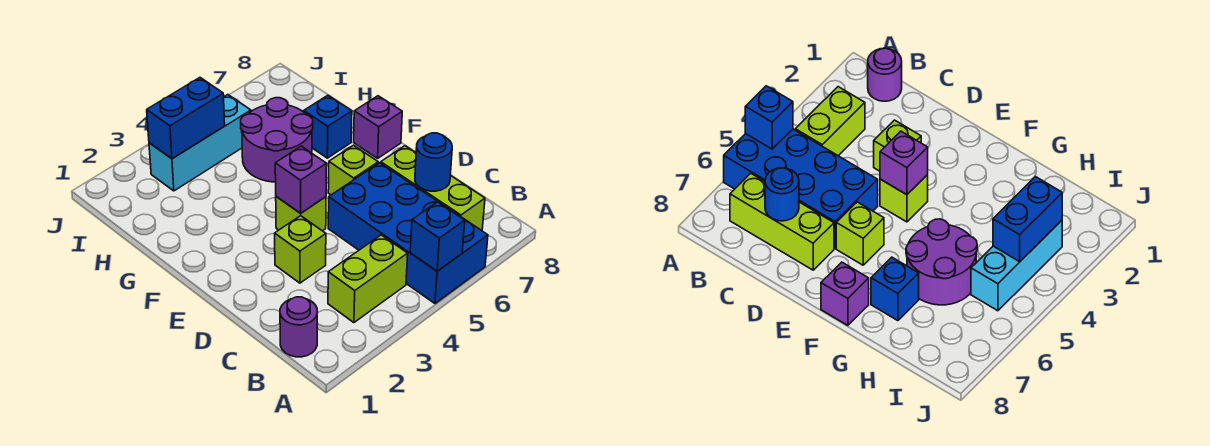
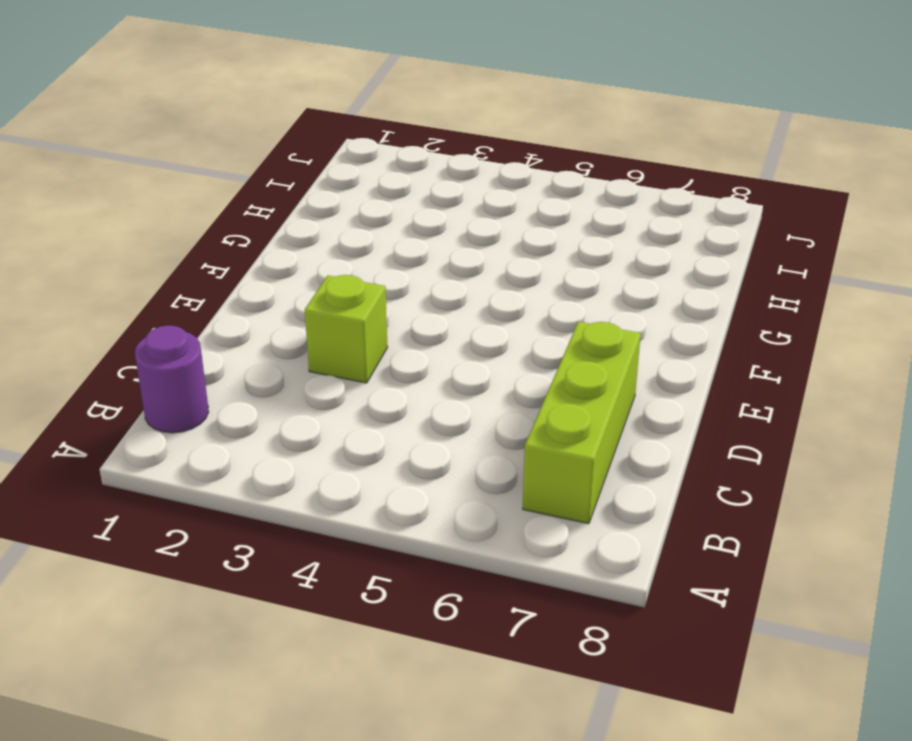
none -> blue 2x4 brick [328,163,488,304]
none -> lime 1x2 brick [328,235,408,323]
none -> lime 1x1 brick [276,197,326,231]

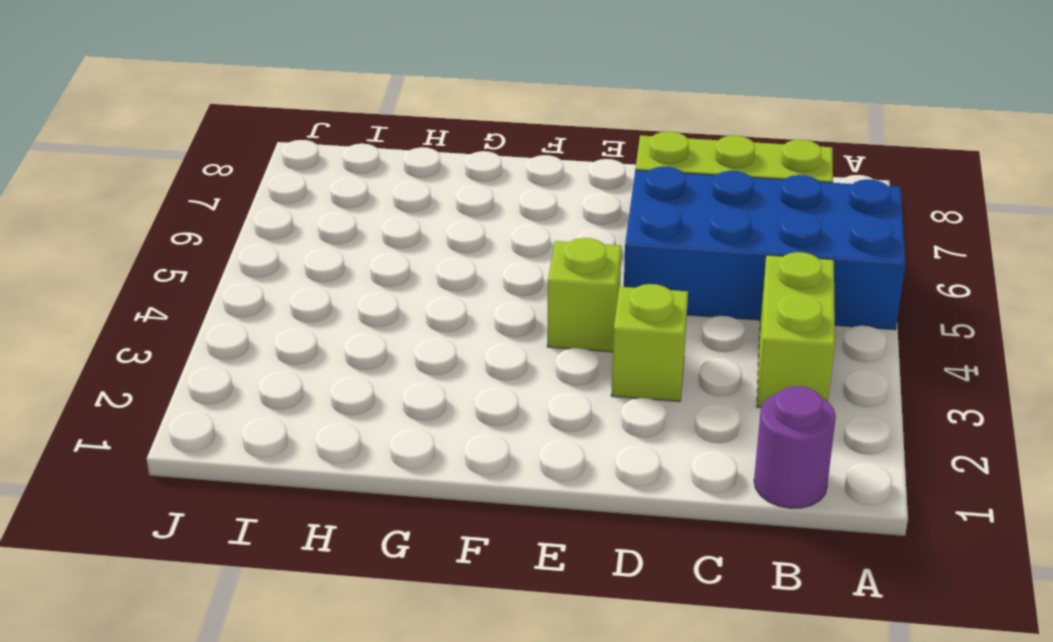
none -> lime 1x1 brick [328,145,378,195]
none -> purple 1x1 brick [354,96,402,158]
none -> purple 2x2 round brick [241,98,313,182]

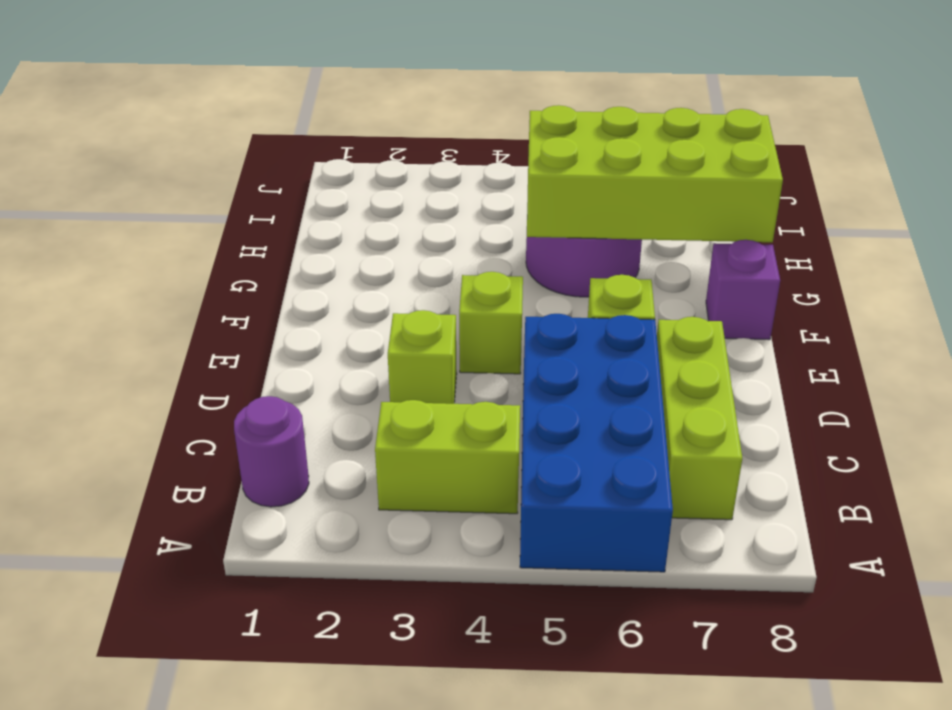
lime 2x4 brick [527,105,783,242] -> none
none -> blue 1x1 brick [304,95,352,158]
none -> cyan 1x3 brick [149,95,251,191]
none -> blue 1x1 brick [410,202,465,271]

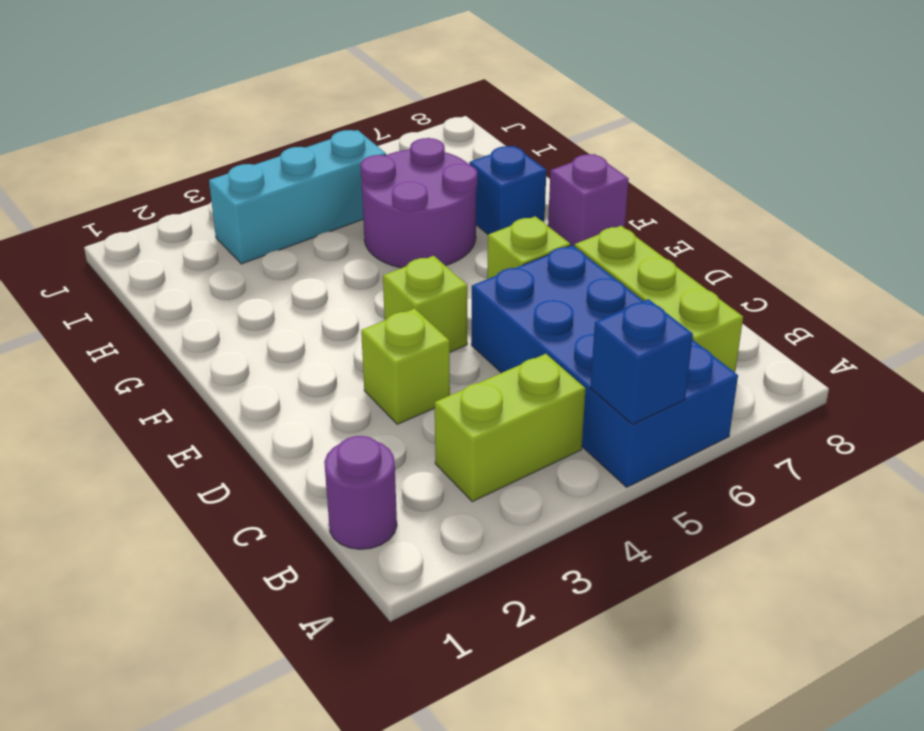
none -> blue 1x1 round brick [415,133,452,191]
none -> purple 1x1 brick [275,146,327,213]
none -> blue 1x2 brick [147,78,225,159]

